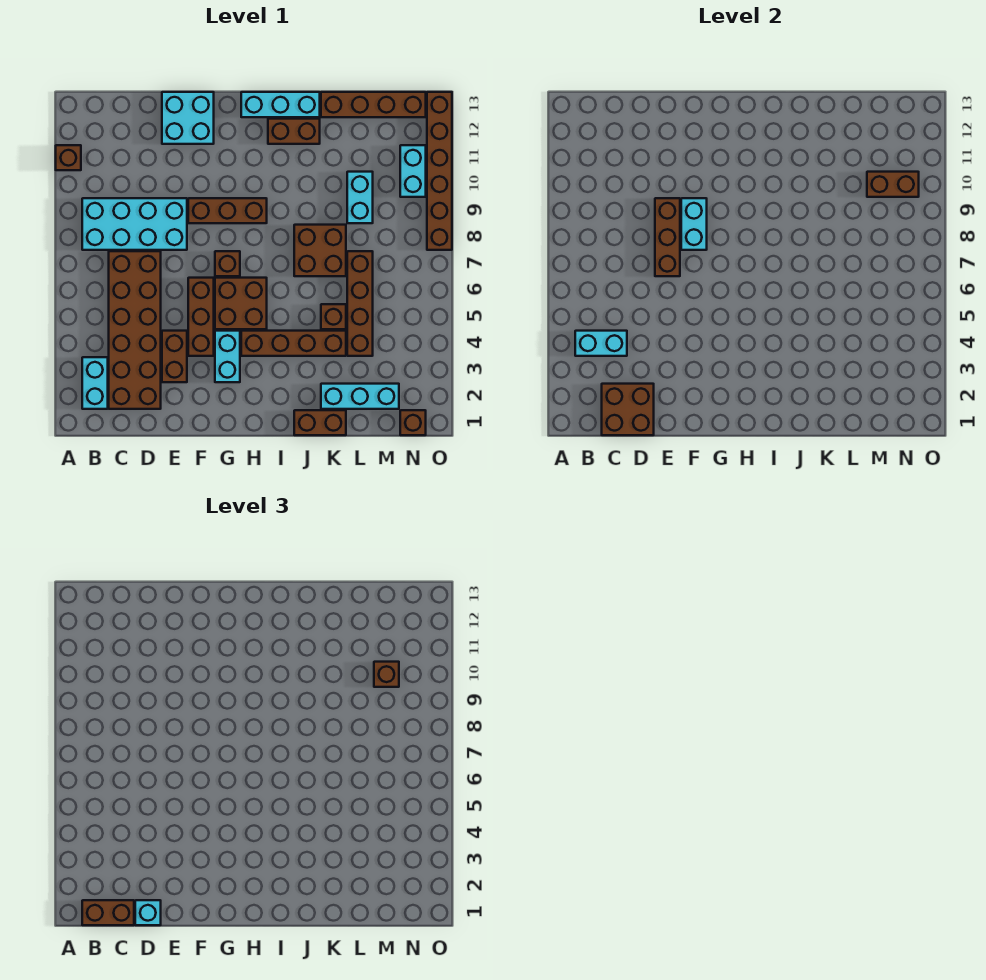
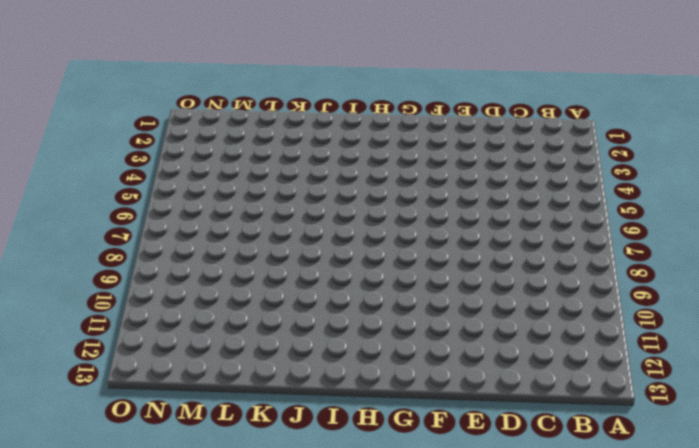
none -> brown 1x1 brick [56,145,81,170]
none -> cyan 1x2 brick [82,357,108,409]
none -> cyan 2x4 brick [82,198,187,250]
none -> brown 2x6 brick [109,251,161,409]

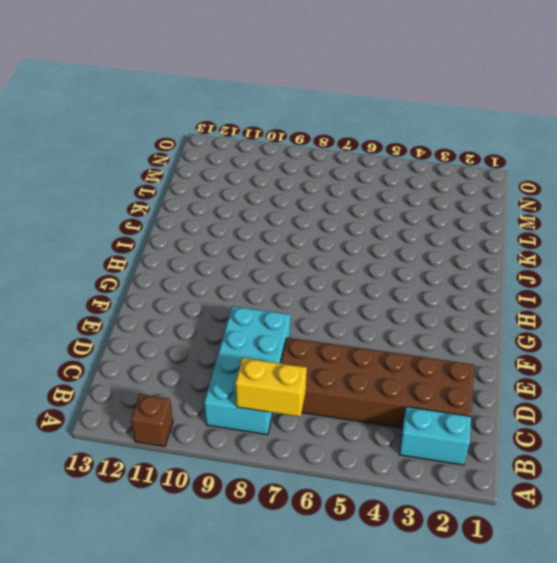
yellow 1x2 brick [235,358,307,417] -> none
none -> brown 1x2 brick [162,331,187,382]
none -> cyan 2x2 brick [162,92,214,144]
none -> brown 1x3 brick [188,278,214,356]
none -> brown 1x3 brick [188,198,267,223]

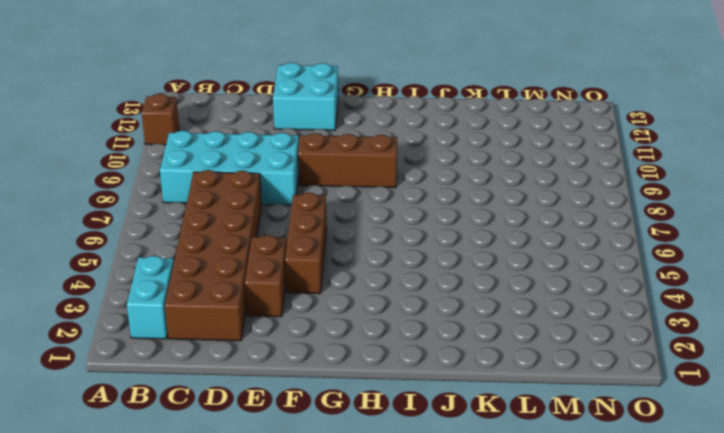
none -> cyan 1x2 brick [215,331,240,382]
none -> brown 2x2 brick [215,278,267,329]
none -> brown 1x1 brick [215,251,240,276]
none -> brown 1x4 brick [241,331,346,356]

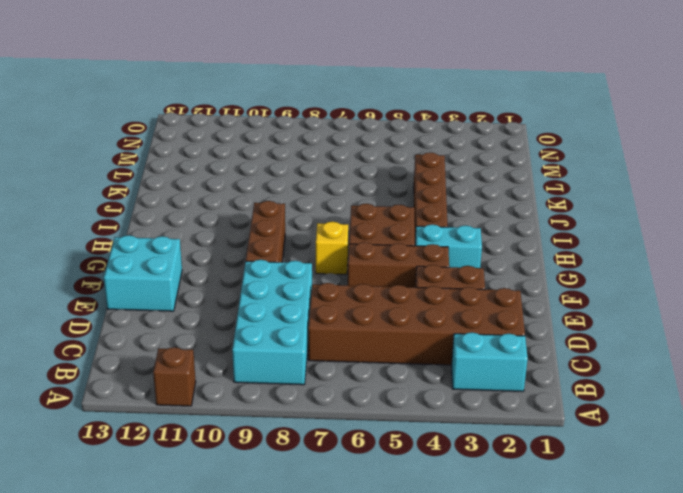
yellow 1x1 brick [316,222,348,275] -> brown 1x1 brick [215,251,240,276]
none -> cyan 1x3 brick [241,92,320,117]
none -> brown 1x2 brick [268,119,320,144]
none -> brown 1x2 brick [294,410,346,435]
none -> brown 2x2 brick [294,225,346,276]

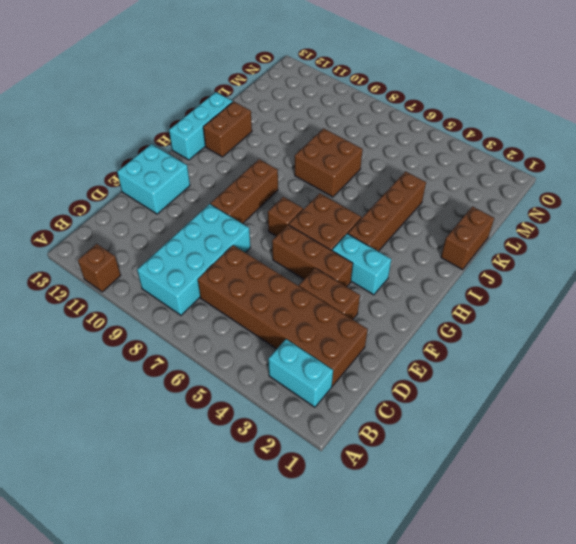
none -> cyan 1x3 brick [321,384,399,409]
none -> brown 1x1 brick [321,304,346,329]
none -> brown 1x4 brick [321,92,426,117]
none -> brown 1x4 brick [347,251,373,356]

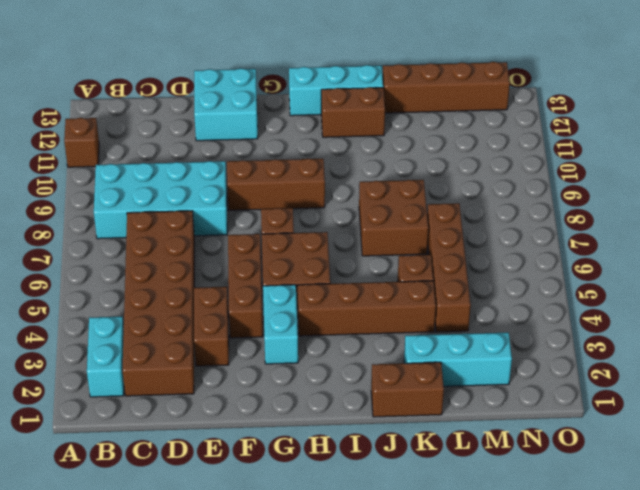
none -> cyan 1x2 brick [347,172,373,223]
none -> brown 1x1 brick [400,410,426,435]
none -> cyan 1x2 brick [400,145,426,197]
none -> brown 1x6 brick [427,92,452,250]

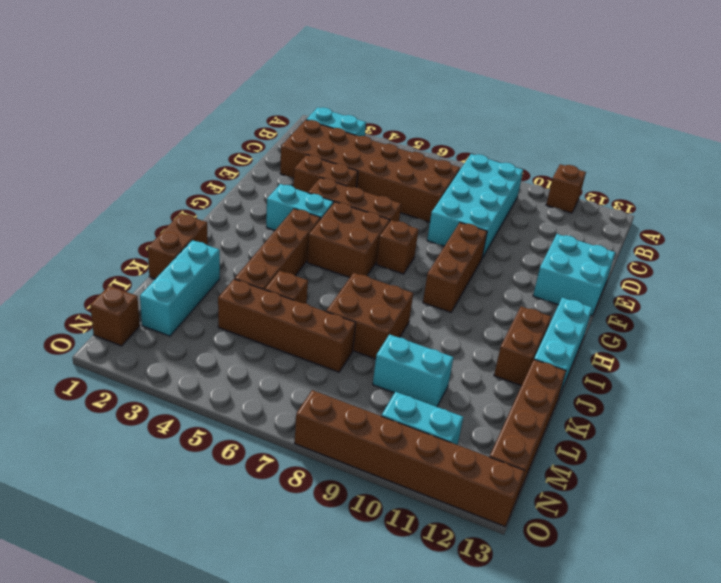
none -> cyan 1x2 brick [575,331,627,356]
none -> brown 2x2 brick [602,384,654,435]
none -> brown 1x3 brick [655,198,680,276]
none -> cyan 1x2 brick [681,198,707,250]

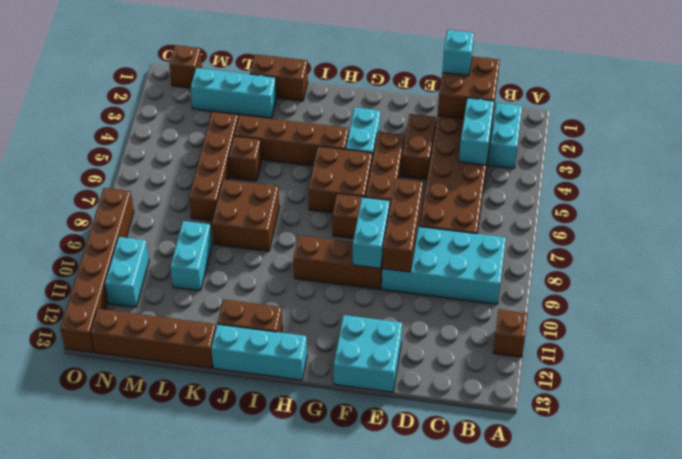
cyan 1x2 brick [459,98,494,165] -> cyan 1x2 brick turned to [575,331,627,356]
none -> brown 1x2 brick [867,172,919,197]
none -> brown 1x2 brick [82,900,134,925]
none -> brown 1x1 brick [374,662,399,687]

